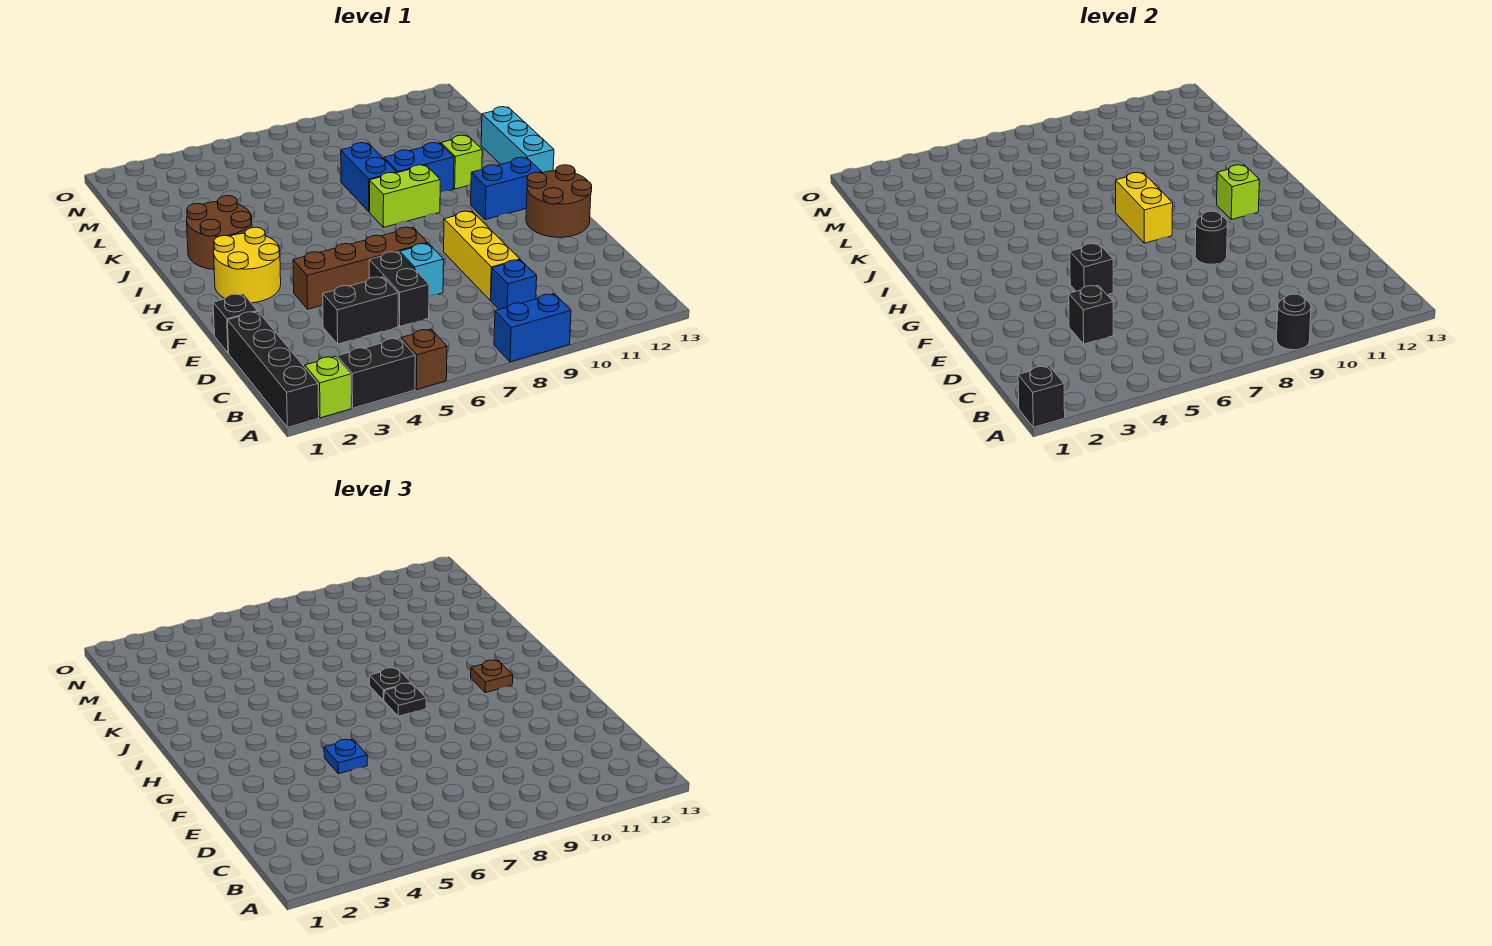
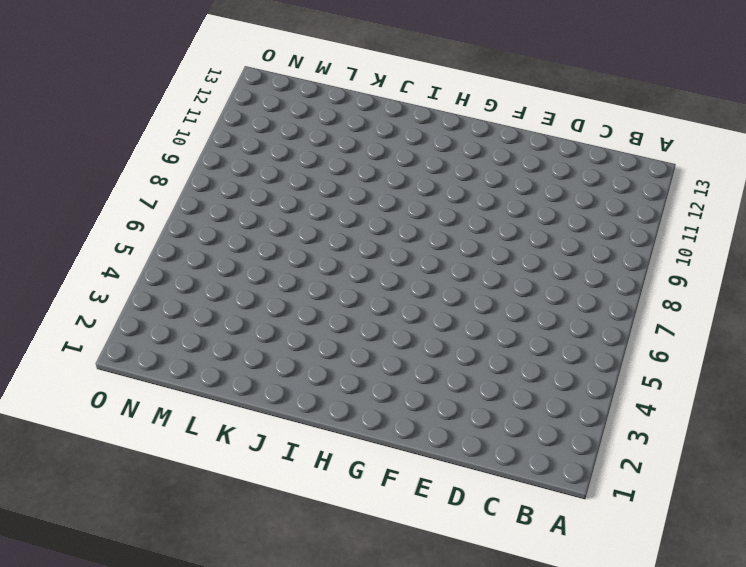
none -> black 1x4 brick [228,311,319,427]
none -> lime 1x1 brick [305,356,351,418]
none -> black 1x2 brick [337,338,415,408]
none -> brown 1x1 brick [401,329,447,390]

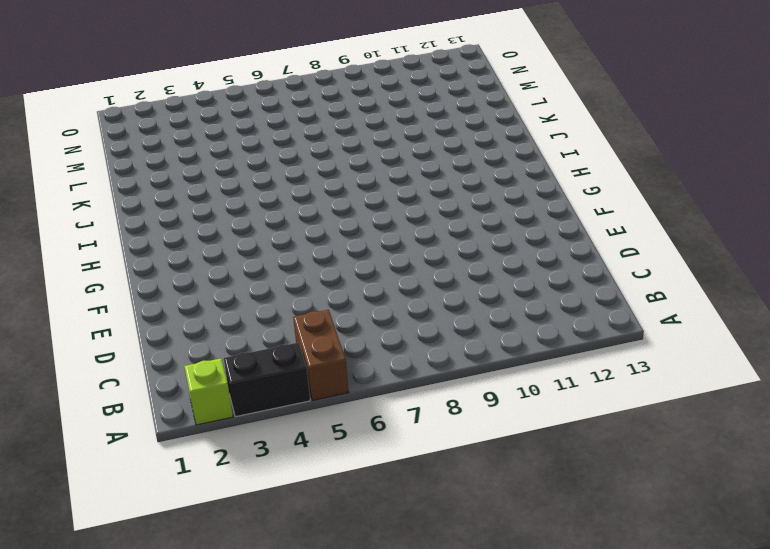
brown 1x2 brick [293,310,349,400] -> brown 1x1 brick [401,329,447,390]
none -> black 1x4 brick [228,311,319,427]
none -> blue 1x2 brick [494,294,571,362]
none -> blue 1x1 brick [491,260,537,309]
none -> black 1x2 brick [323,277,398,344]

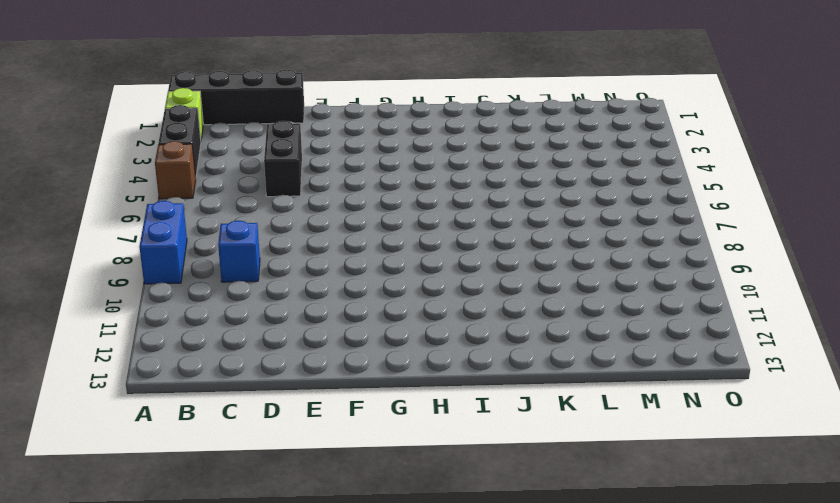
none -> black 1x2 brick [369,252,429,326]
none -> yellow 1x3 brick [444,211,520,301]
none -> black 1x1 brick [213,294,257,353]
none -> cyan 1x1 brick [400,243,444,296]

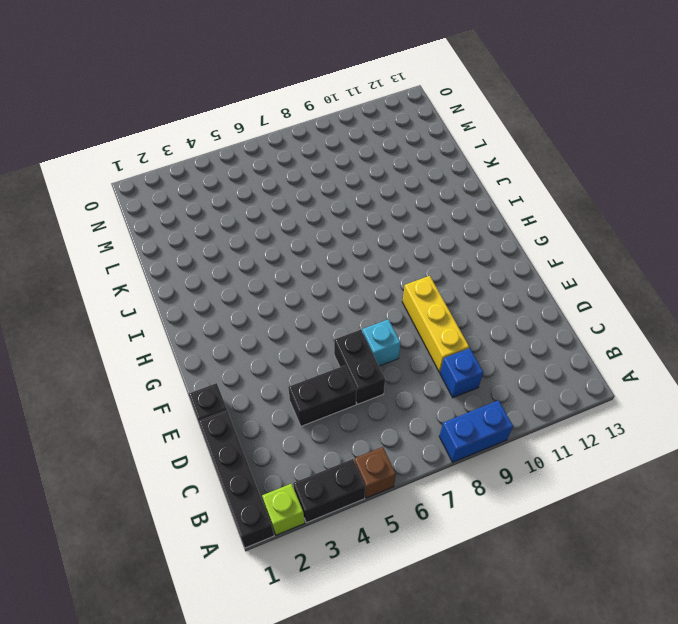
none -> brown 1x4 brick [293,227,428,309]
none -> brown 2x2 round brick [526,165,592,237]
none -> yellow 2x2 round brick [214,227,281,303]
none -> blue 1x2 brick [471,157,542,220]

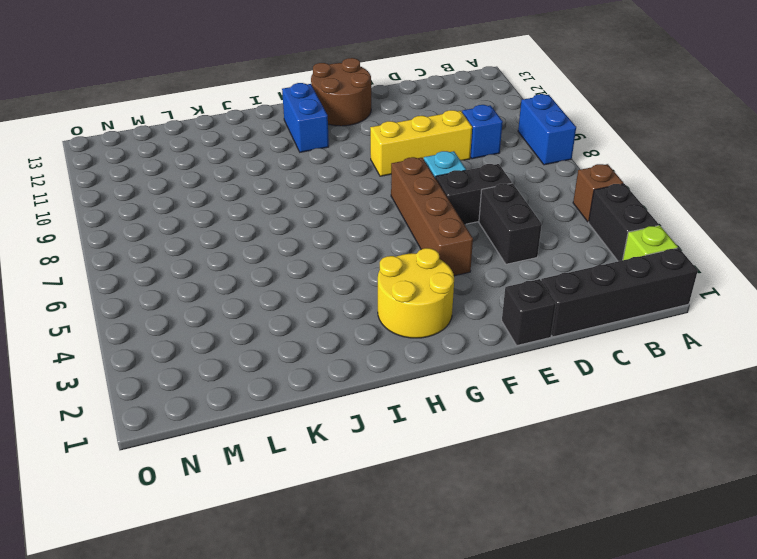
none -> brown 2x2 round brick [187,196,252,269]
none -> lime 1x2 brick [370,165,440,227]
none -> cyan 1x3 brick [481,107,554,173]
none -> blue 1x2 brick [341,143,397,212]

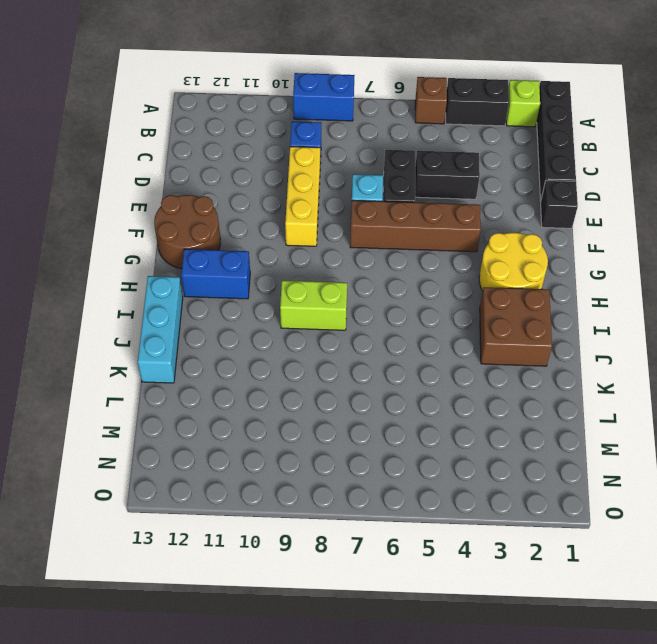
brown 2x2 brick [480,287,552,366] -> brown 2x2 round brick [187,196,252,269]
none -> blue 1x2 brick [341,143,397,212]
none -> blue 1x2 brick [384,143,454,192]
none -> lime 1x1 brick [441,135,482,189]
none -> black 1x1 brick [1018,366,1065,427]

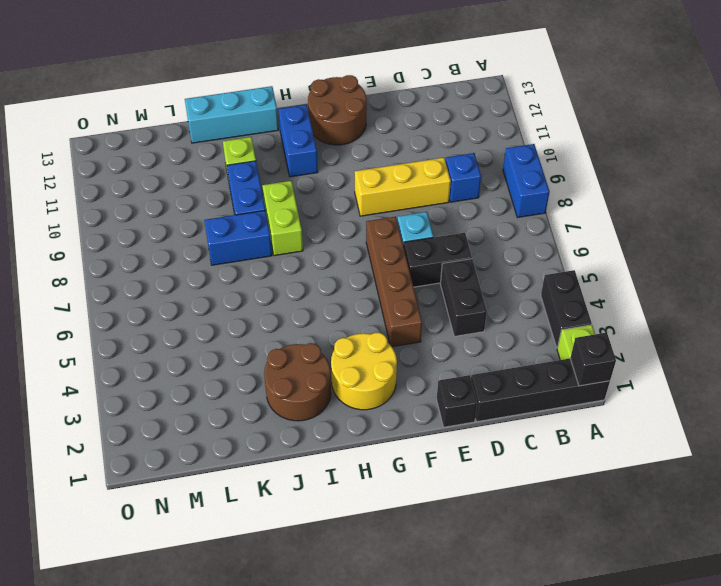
none -> brown 1x1 brick [401,329,447,390]
none -> black 1x1 round brick [1277,294,1311,350]
none -> black 1x1 brick [1069,285,1113,344]
none -> black 1x1 brick [1070,244,1113,294]

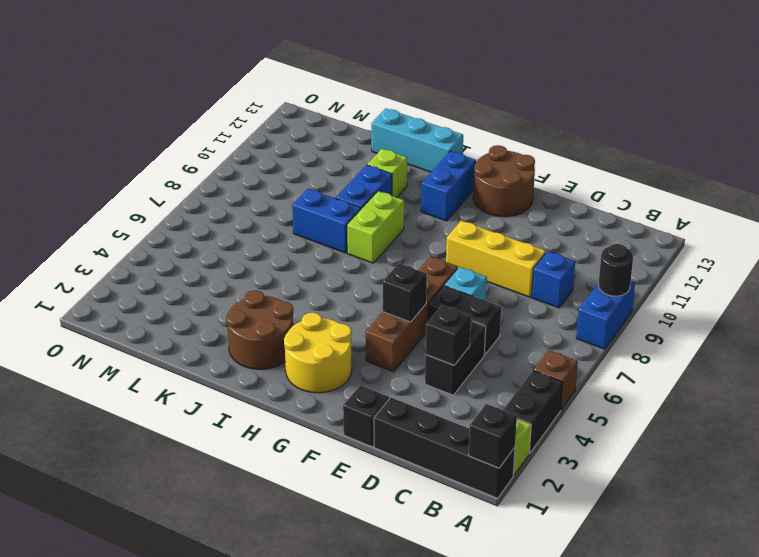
none -> black 1x1 round brick [1195,211,1227,264]
none -> yellow 1x2 brick [1116,173,1173,243]
none -> lime 1x1 brick [1217,165,1259,220]
none -> blue 1x1 plate [324,739,367,774]

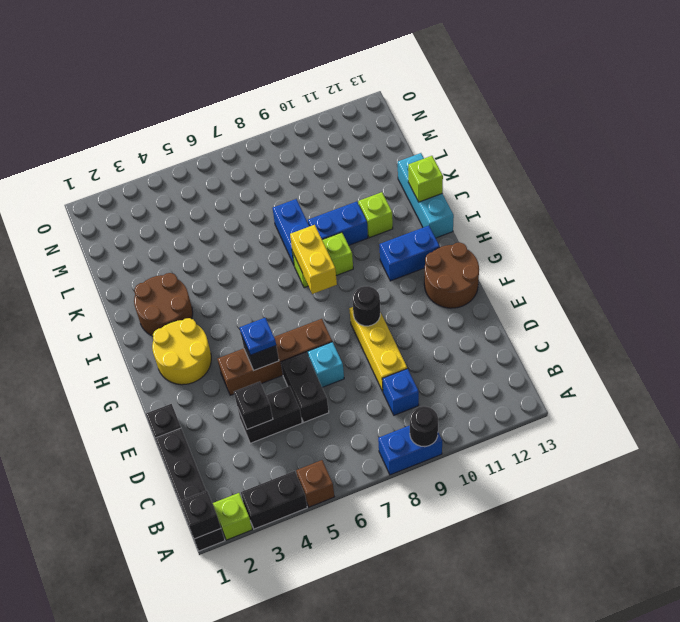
lime 1x1 brick [408,156,443,202] -> lime 1x1 brick moved to [1217,165,1259,220]
none -> black 1x1 plate [384,683,426,716]
none -> brown 1x1 plate [471,660,513,693]
none -> black 1x1 plate [370,668,411,700]

